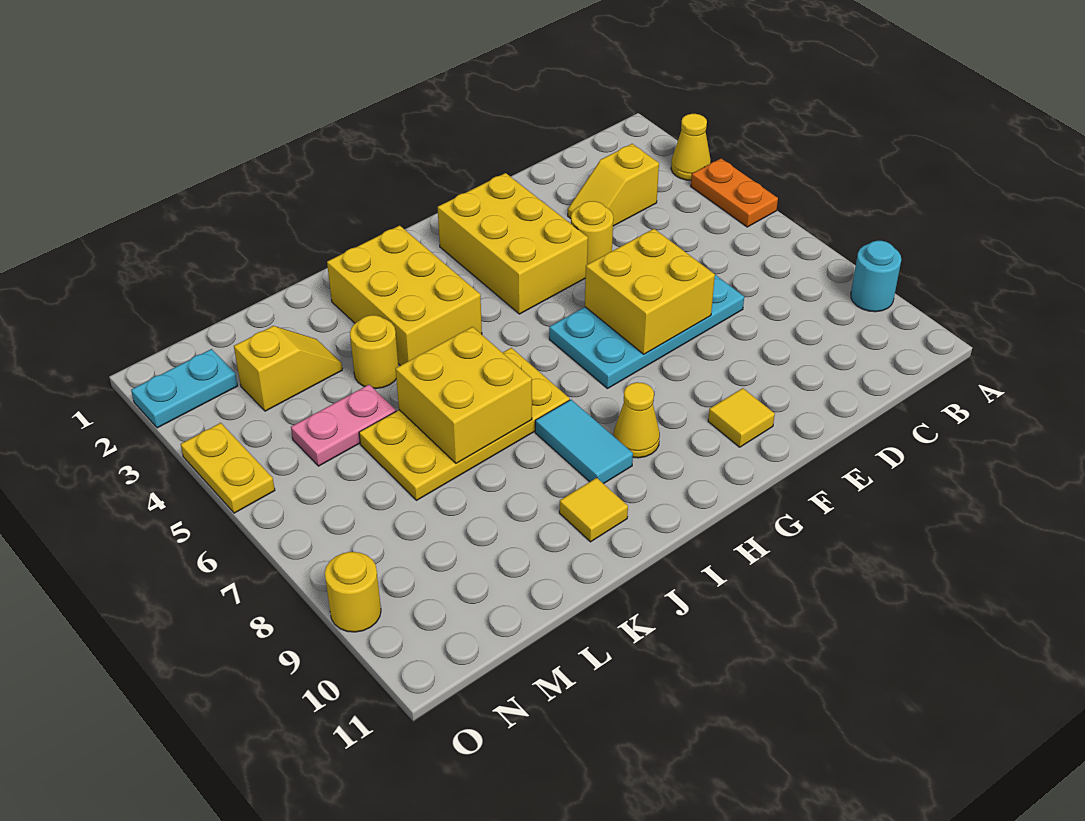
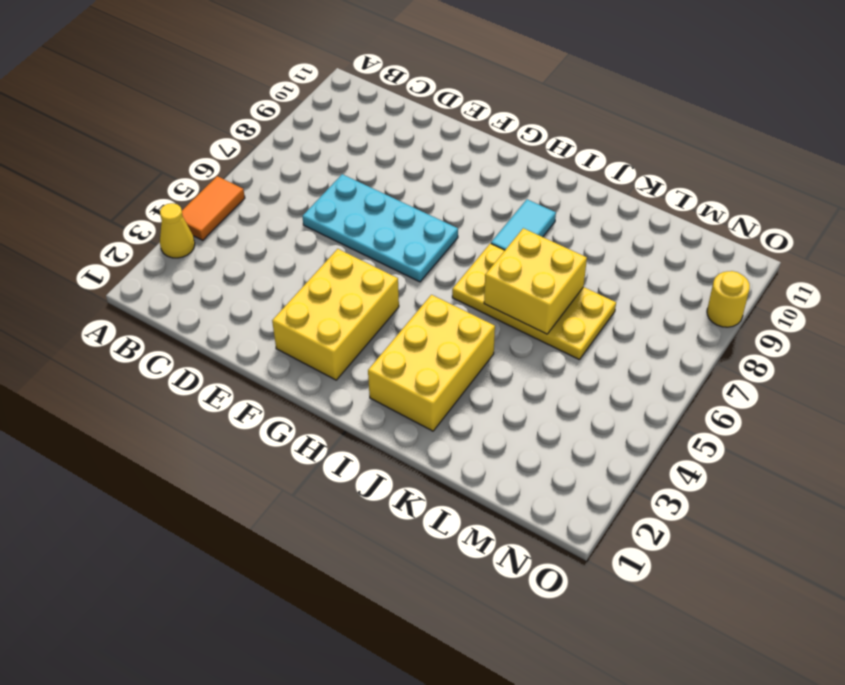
orange 1x2 tile [182,176,245,240] -> orange 1x2 plate [691,159,778,227]
none -> cyan 1x1 round brick [851,241,901,312]
none -> yellow 1x2 slope [568,144,659,226]
none -> yellow 1x1 round brick [571,201,613,264]

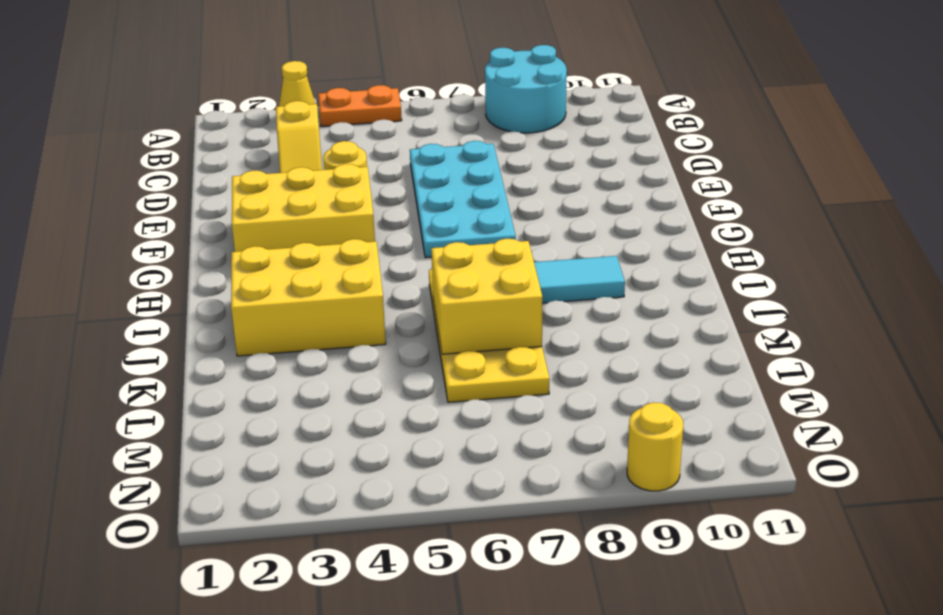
cyan 2x2 round brick [485,45,567,133] -> cyan 1x1 round brick [851,241,901,312]
none -> yellow 1x1 tile [708,388,775,447]
none -> yellow 1x1 cone [613,382,660,458]
none -> yellow 1x1 tile [559,478,628,542]

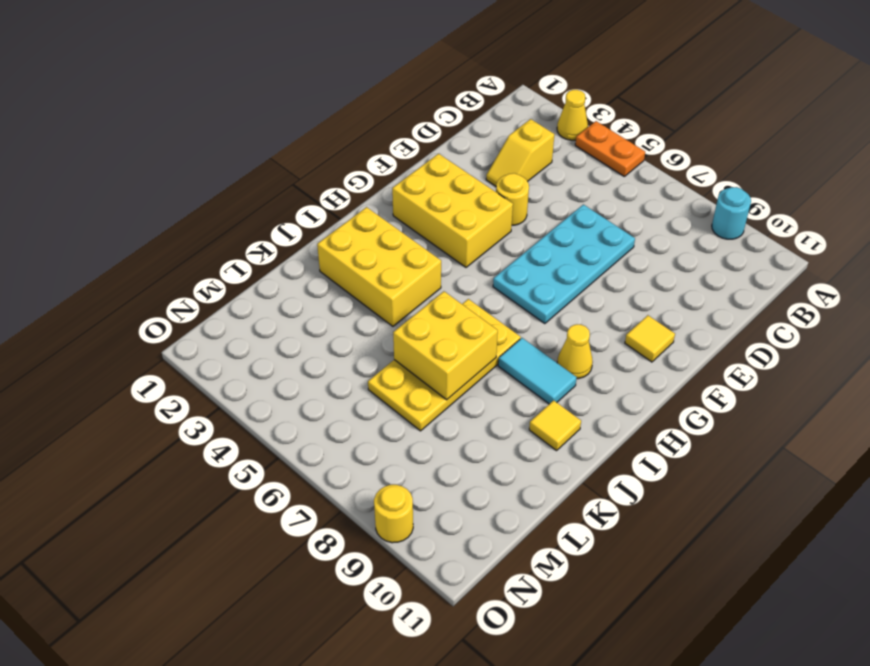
none -> yellow 1x1 round brick [350,315,398,389]
none -> yellow 1x2 slope [234,326,342,411]
none -> pink 1x2 plate [291,385,396,466]

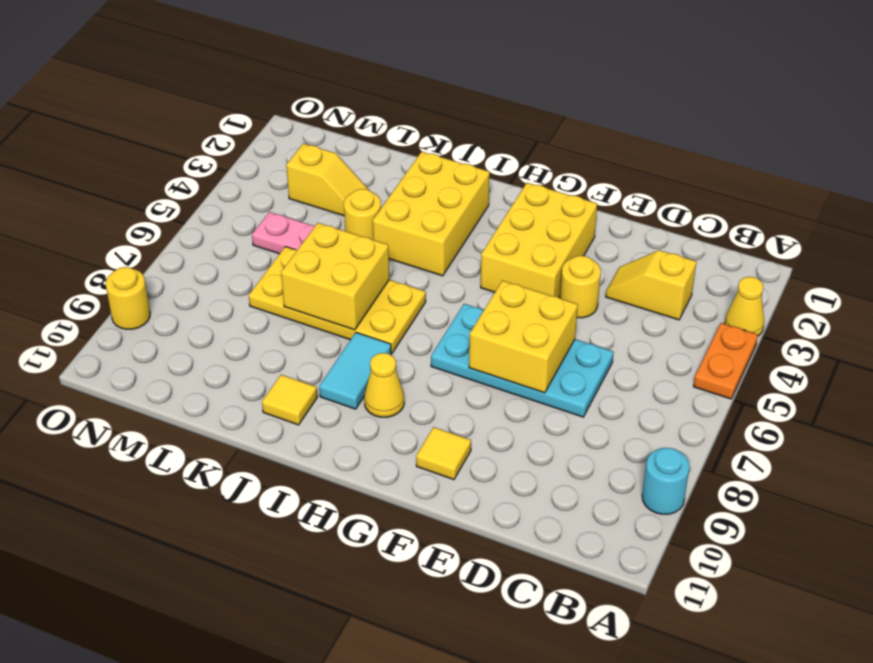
none -> cyan 1x2 plate [131,349,238,428]
none -> yellow 1x2 plate [181,423,275,513]

